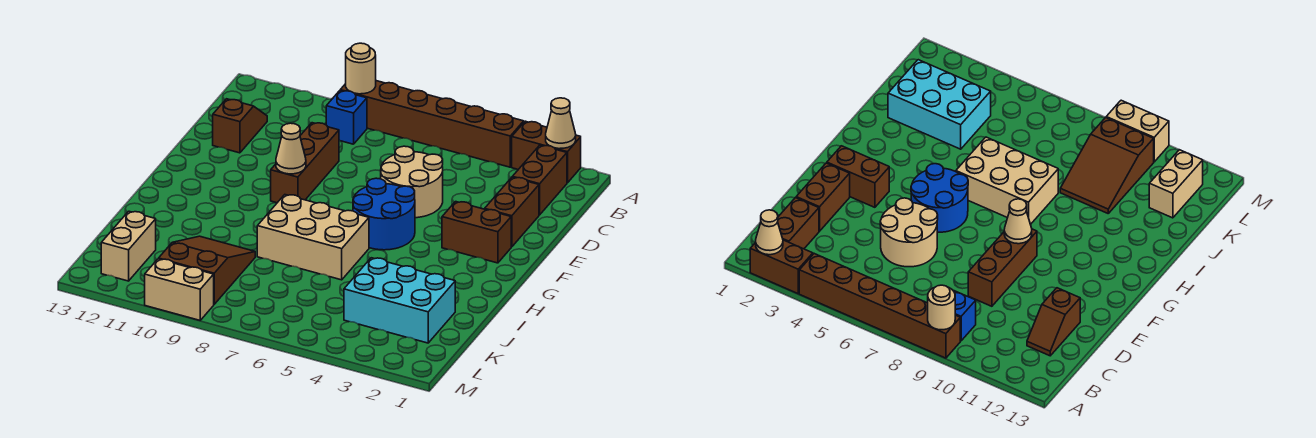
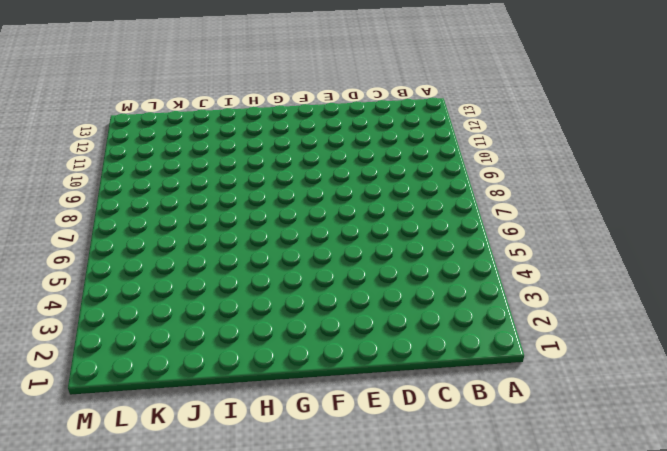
none -> brown 1x2 brick [512,121,581,183]
none -> brown 1x6 brick [340,81,524,167]
none -> brown 1x2 brick [512,145,567,215]

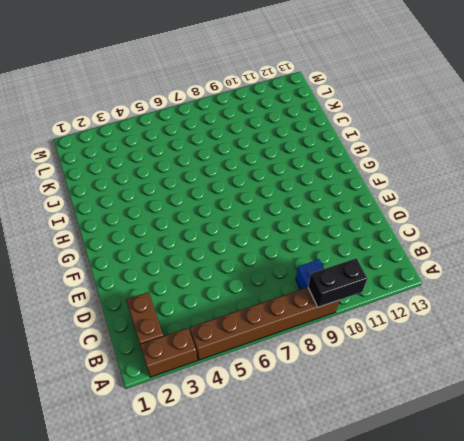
black 1x2 brick [308,258,367,307] -> tan 1x1 round brick [346,43,376,94]
none -> brown 1x2 slope [213,99,267,153]
none -> brown 1x2 brick [485,177,539,247]
none -> tan 2x2 round brick [381,146,443,218]

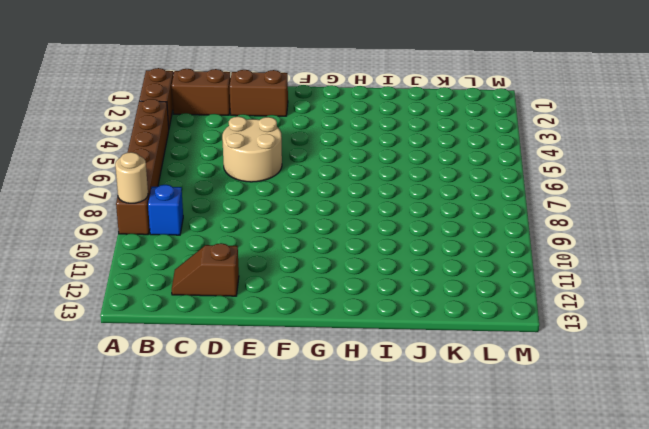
none -> brown 1x3 brick [271,123,339,203]
none -> brown 1x2 brick [442,202,511,263]
none -> blue 2x2 round brick [353,178,415,250]

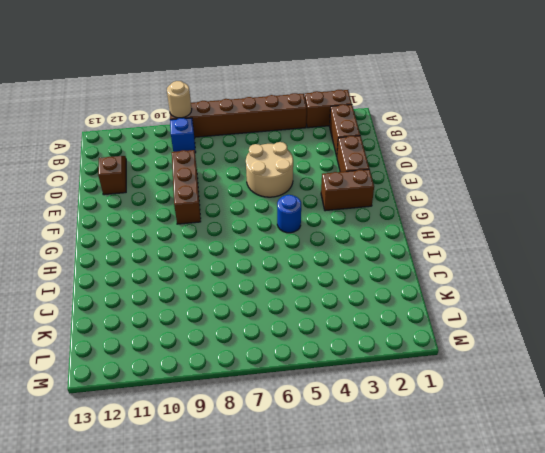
blue 1x1 round brick [277,195,301,233] -> blue 2x2 round brick [353,178,415,250]
none -> tan 2x3 brick [257,195,369,280]
none -> cyan 2x3 brick [344,258,455,343]
none -> brown 2x3 slope [159,236,255,304]

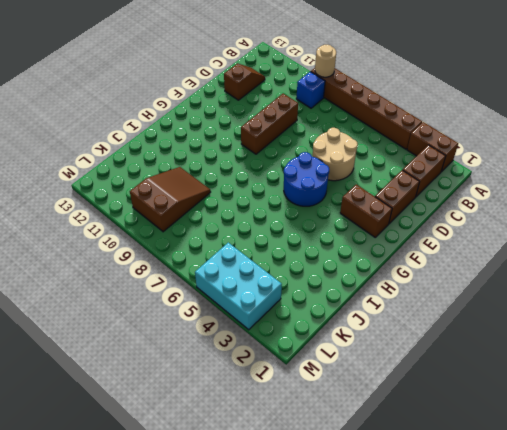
cyan 2x3 brick [195,243,282,330] -> cyan 2x3 brick moved to [344,258,455,343]
none -> tan 2x3 brick [257,195,369,280]
none -> tan 1x2 brick [101,211,156,281]
none -> tan 1x2 brick [145,259,214,320]

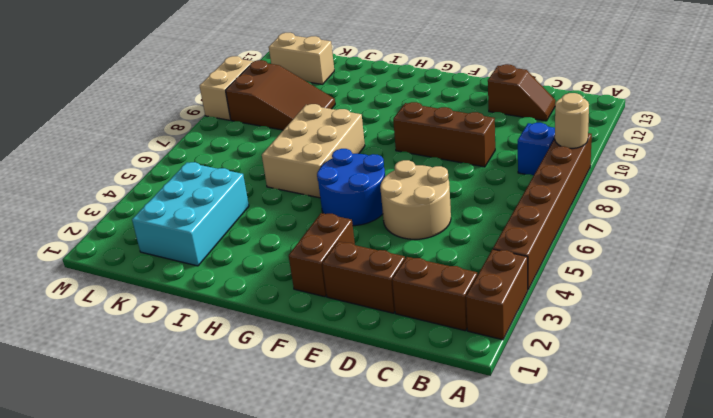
none -> tan 1x1 cone [546,98,576,149]
none -> tan 1x1 cone [276,123,306,174]

